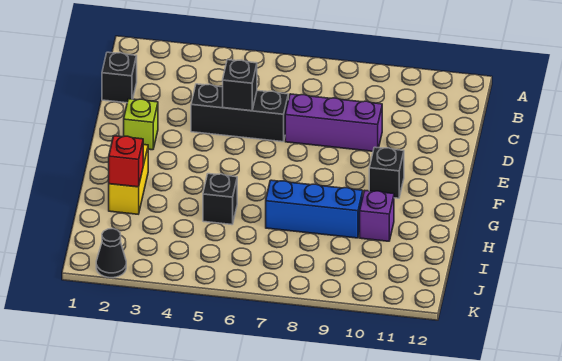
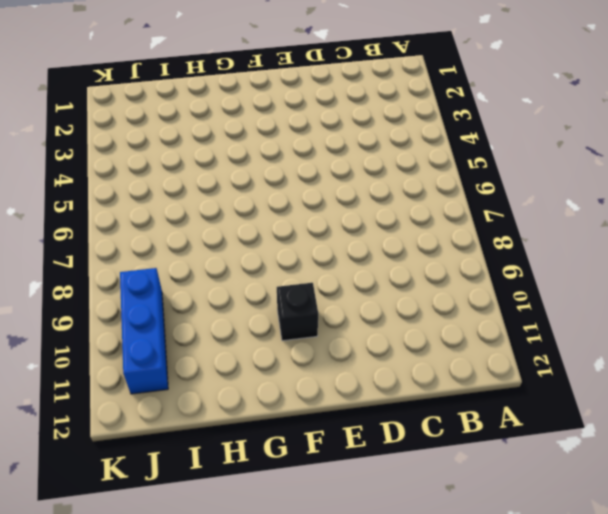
blue 1x3 brick [120,268,168,394] -> blue 1x3 brick moved to [266,180,363,238]
none -> black 1x1 brick [102,52,137,103]
none -> black 1x3 brick [191,84,288,142]
none -> purple 1x3 brick [285,94,382,151]

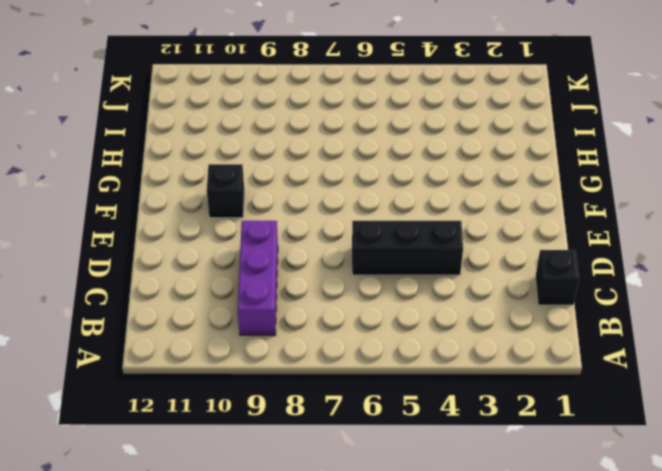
purple 1x3 brick [238,221,278,336] -> purple 1x3 brick turned to [285,94,382,151]
none -> lime 1x1 brick [124,99,158,150]
none -> yellow 1x2 brick [109,145,148,214]
none -> black 1x1 brick [203,174,237,225]

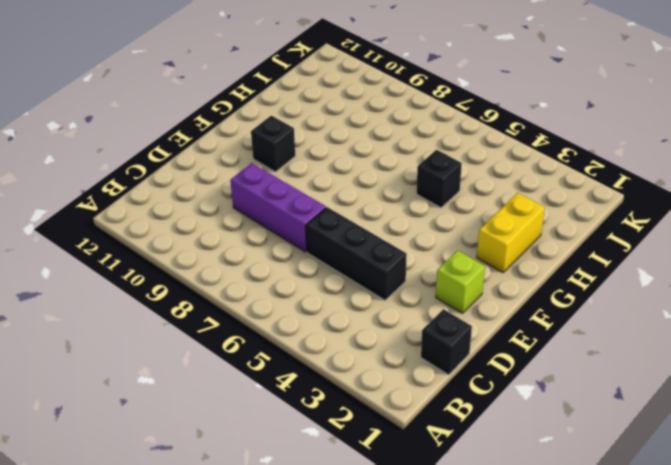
none -> blue 1x3 brick [266,180,363,238]
none -> purple 1x1 brick [360,191,394,241]
none -> black 1x1 cone [96,229,126,278]

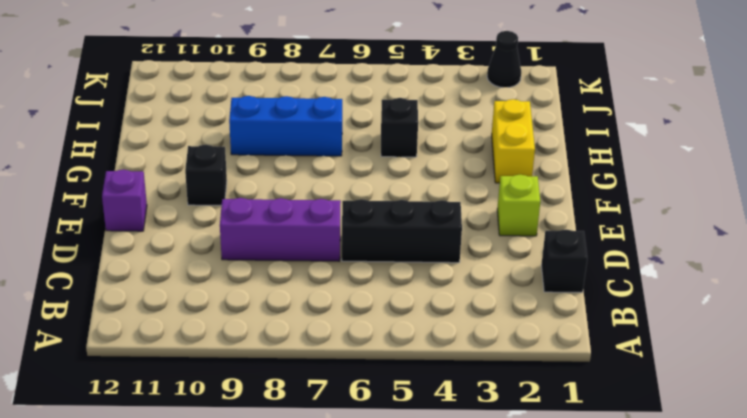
purple 1x1 brick [102,169,147,231] -> purple 1x1 brick moved to [360,191,394,241]
none -> black 1x1 brick [223,60,257,111]
none -> red 1x1 brick [109,136,143,187]

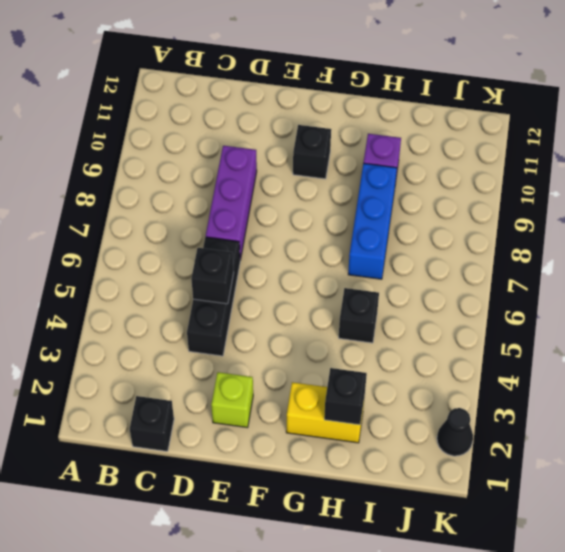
black 1x1 brick [324,368,367,425] -> red 1x1 brick [109,136,143,187]

